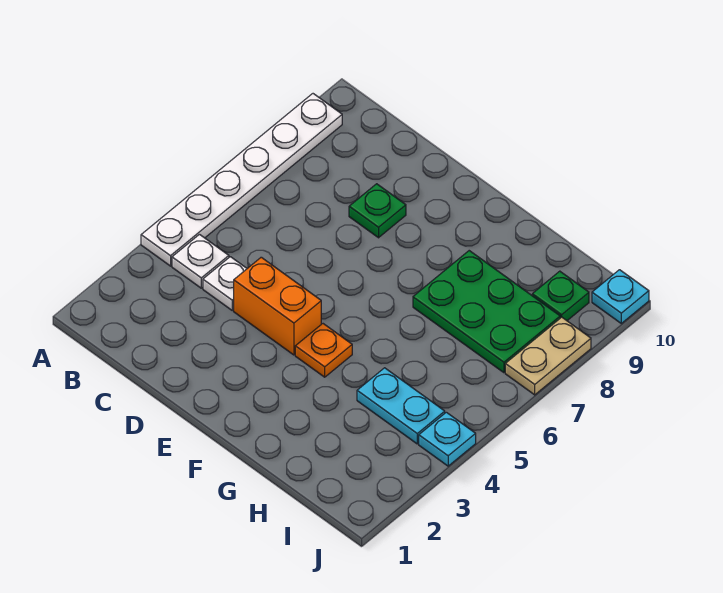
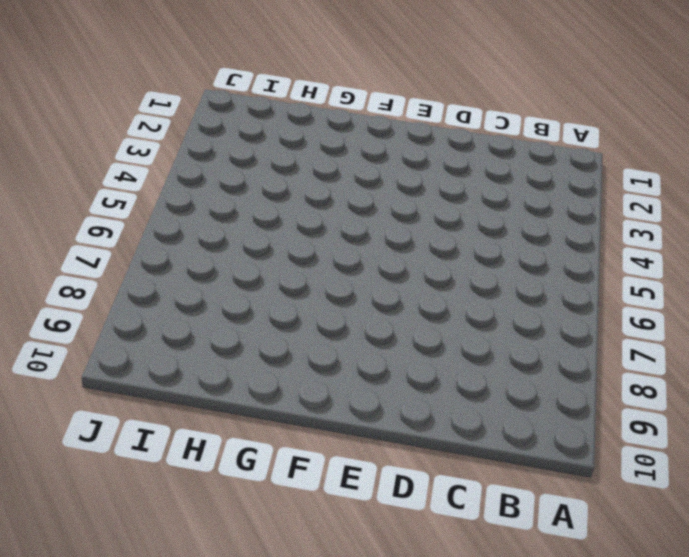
none -> white 1x6 plate [141,94,342,266]
none -> white 1x1 plate [172,235,229,288]
none -> white 1x1 plate [203,257,247,310]

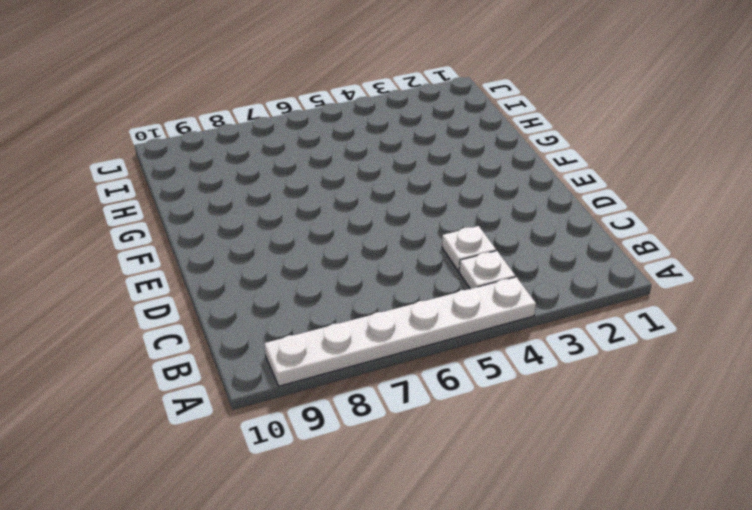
none -> orange 1x2 brick [234,257,321,355]
none -> green 1x1 plate [349,184,406,238]
none -> orange 1x1 plate [295,324,352,377]

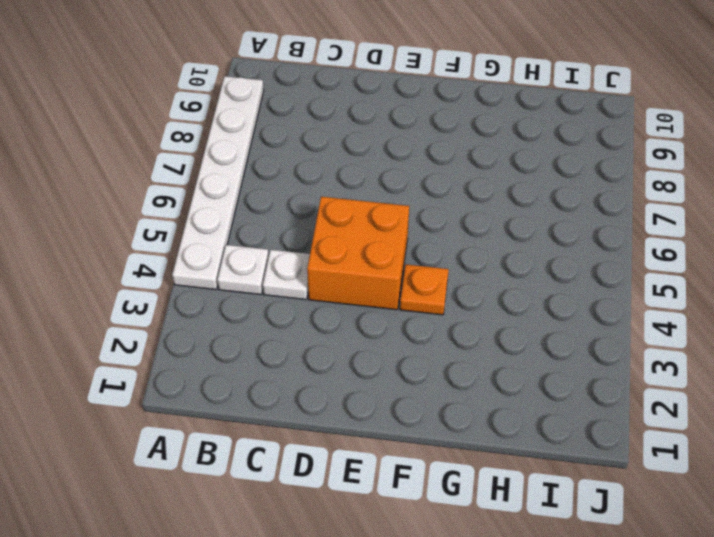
orange 2x2 brick [307,197,409,310] -> orange 1x2 brick [234,257,321,355]
none -> green 1x1 plate [349,184,406,238]
none -> green 2x3 plate [413,251,560,373]
none -> cyan 1x2 plate [357,368,445,444]

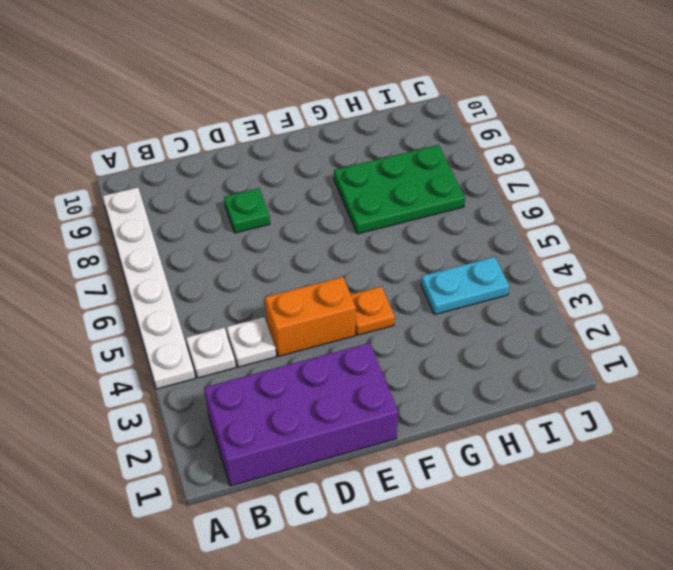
purple 2x4 brick [204,343,399,486] -> none
none -> green 1x1 plate [532,271,589,321]
none -> cyan 1x1 plate [419,412,476,466]
none -> tan 1x2 plate [505,317,591,395]

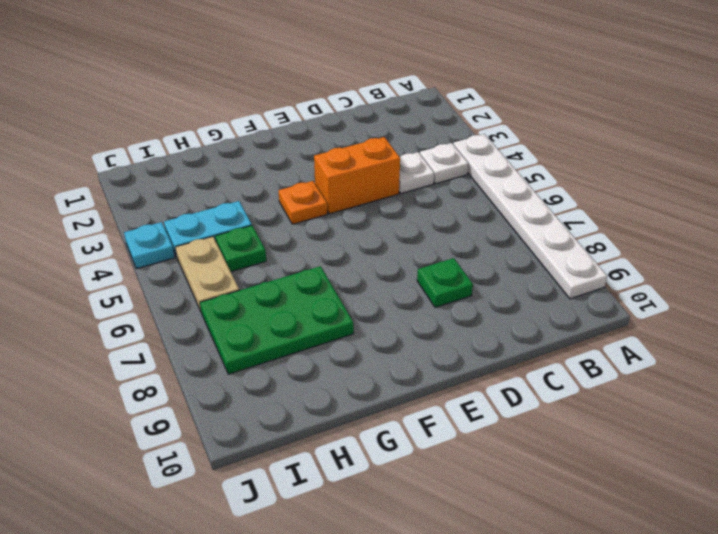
green 1x1 plate [215,225,266,272] -> green 1x1 plate moved to [532,271,589,321]
tan 1x2 plate [175,236,239,311] -> tan 1x2 plate moved to [505,317,591,395]
none -> cyan 1x1 plate [592,270,649,323]

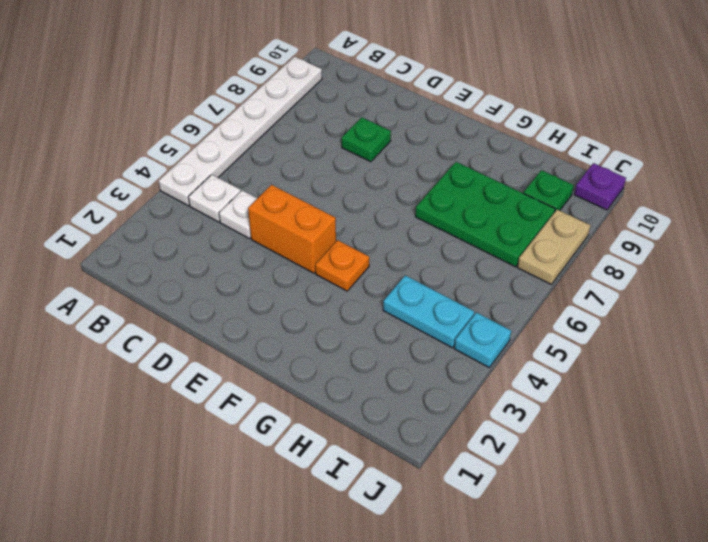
purple 1x1 plate [574,163,626,210] -> cyan 1x1 plate [592,270,649,323]

